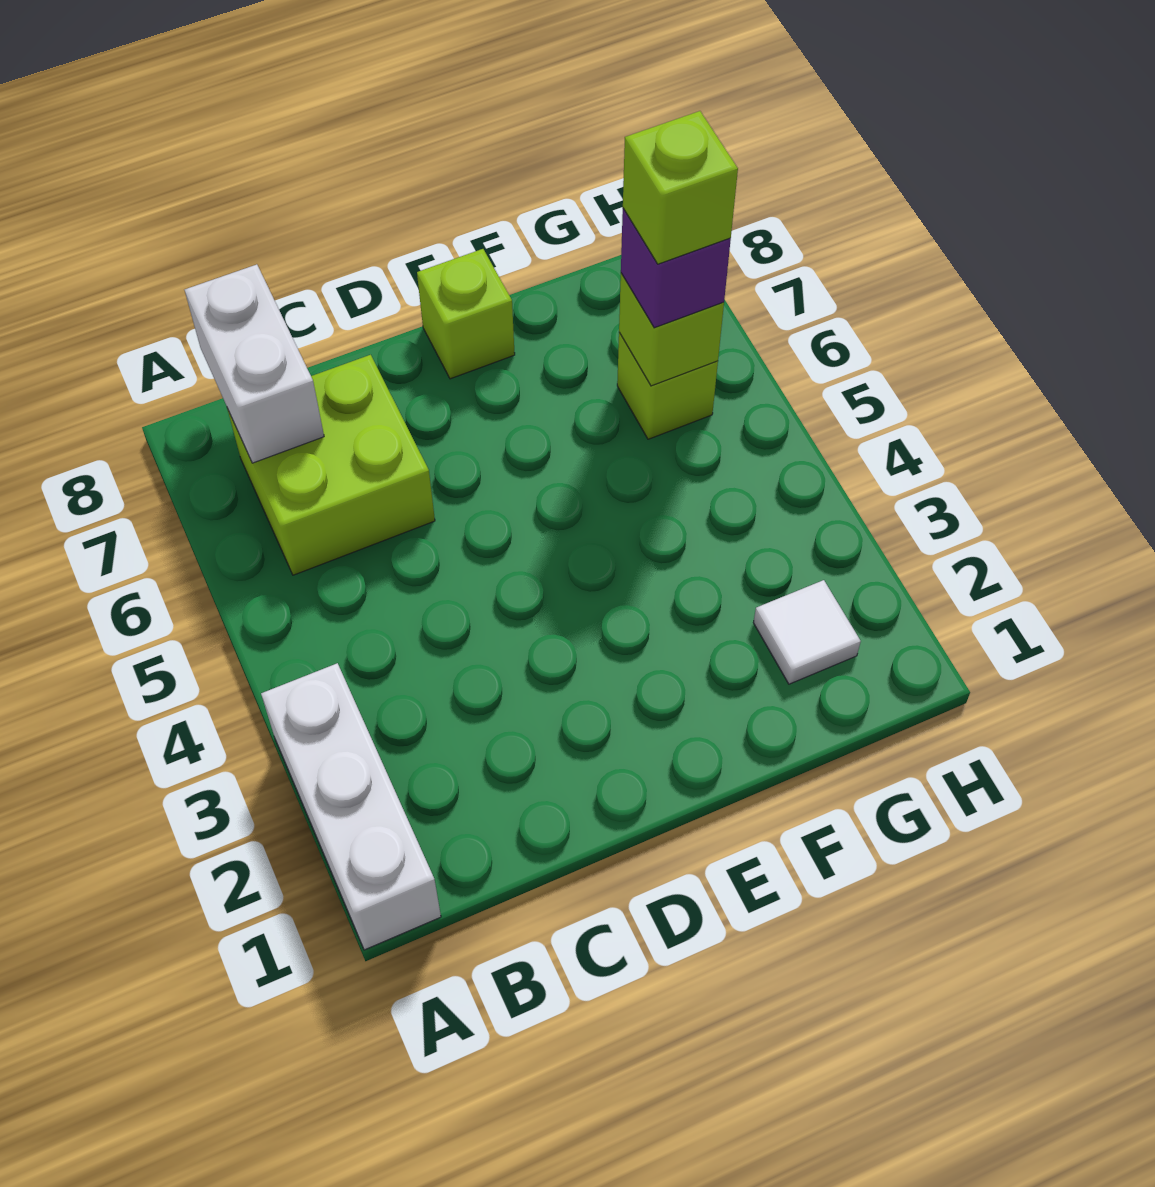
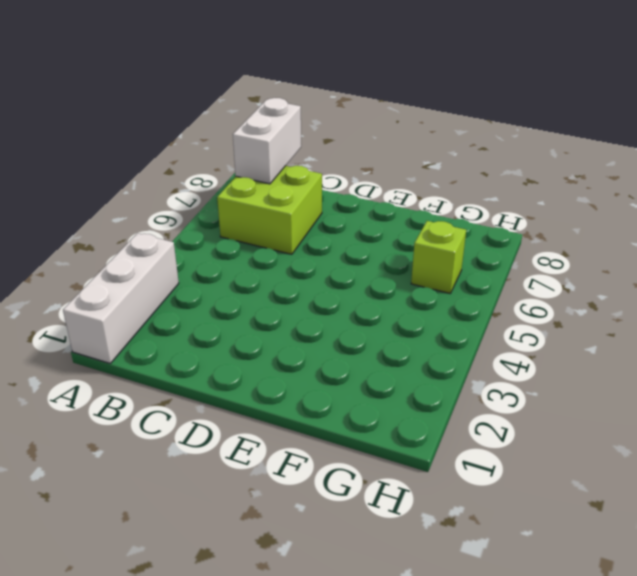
none -> lime 1x1 brick [417,249,515,379]
none -> white 1x1 tile [753,580,861,684]

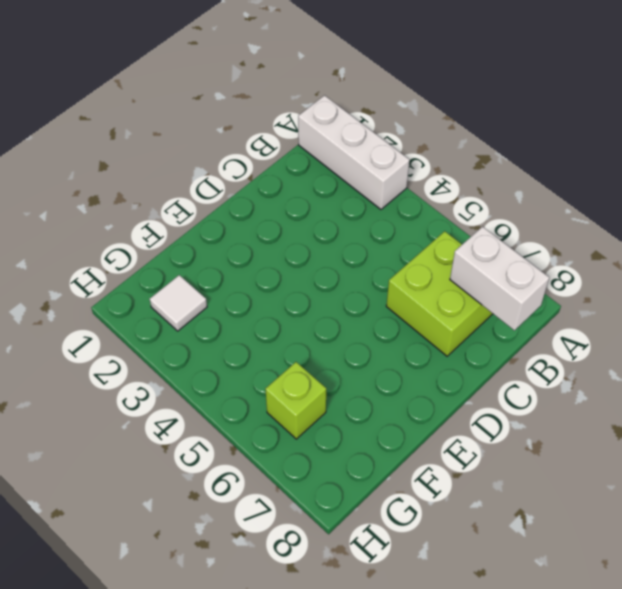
none -> lime 1x1 brick [417,249,515,379]
none -> lime 1x1 brick [619,273,724,386]

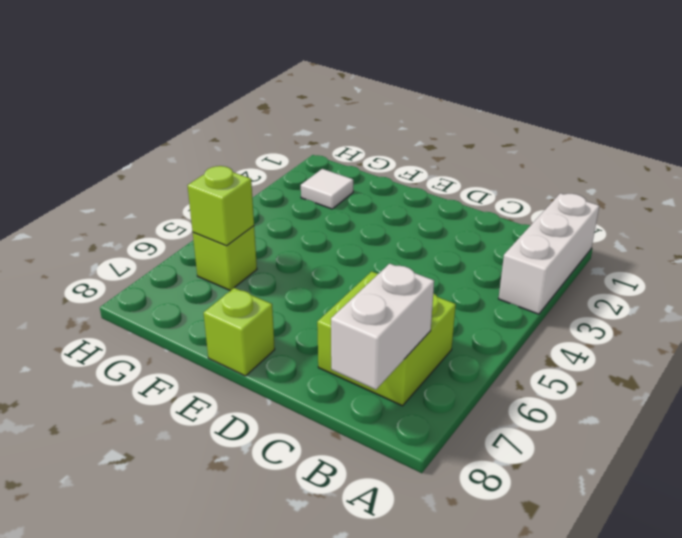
none -> purple 1x1 brick [621,208,731,328]
none -> lime 1x1 brick [623,111,738,264]

